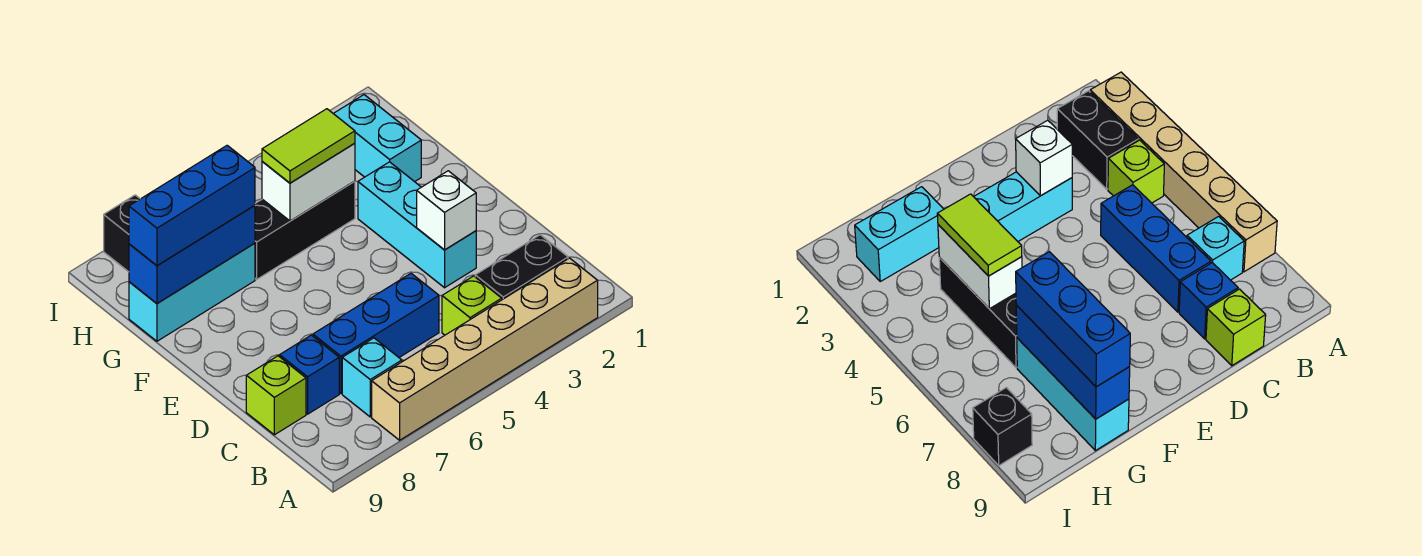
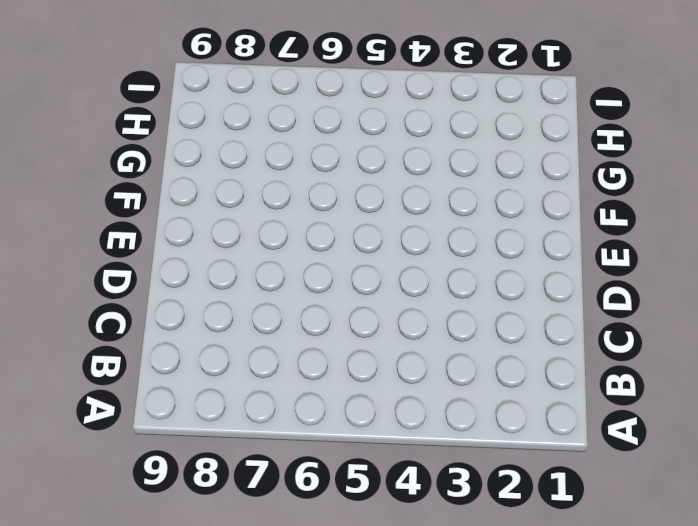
none -> tan 1x6 brick [372,258,598,440]
none -> black 1x2 brick [475,235,568,300]
none -> lime 1x1 brick [442,276,502,335]

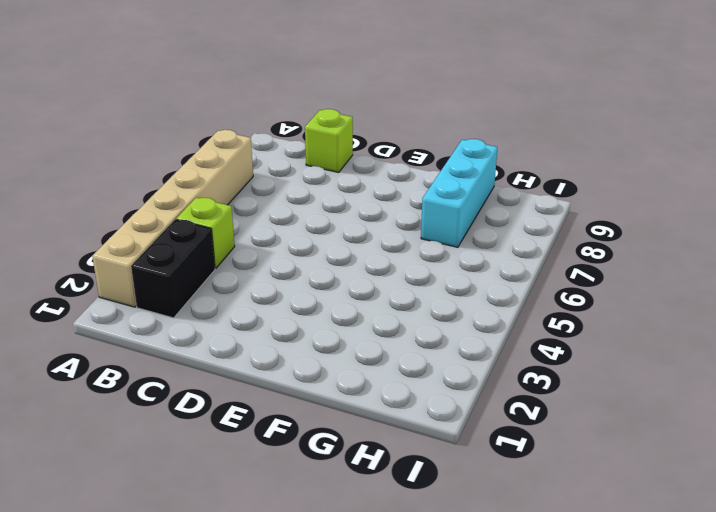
none -> cyan 1x1 brick [342,338,402,417]
none -> blue 1x3 brick [313,273,439,393]
none -> blue 1x1 brick [280,335,339,414]

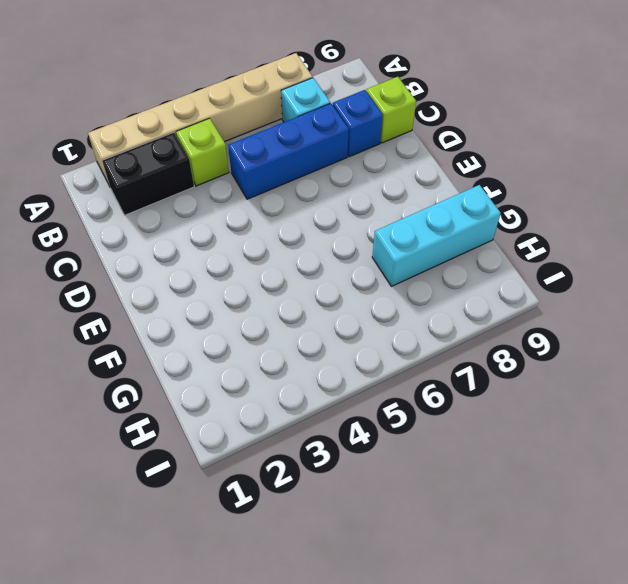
none -> cyan 1x3 brick [358,162,476,288]
none -> cyan 1x2 brick [334,95,421,182]
none -> black 1x3 brick [255,181,355,279]

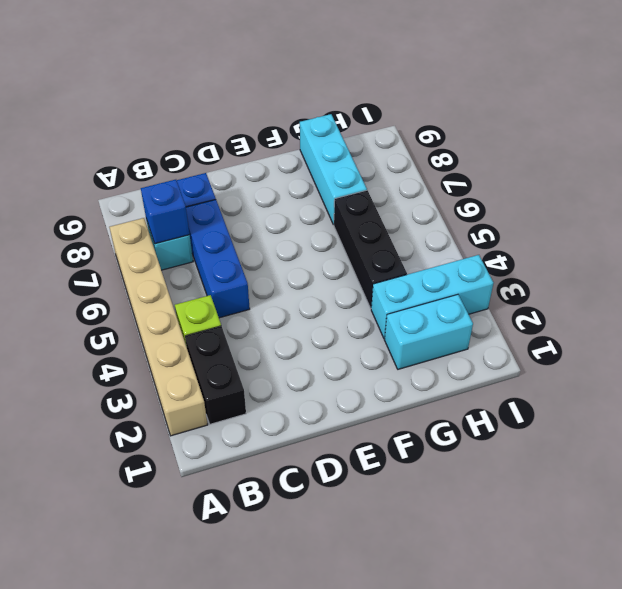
blue 1x1 brick [141,180,190,244] -> none
cyan 1x3 brick [371,255,494,338] -> cyan 1x3 brick moved to [358,162,476,288]
none -> lime 1x1 brick [246,356,306,435]
none -> black 1x1 brick [104,195,140,272]
none -> white 1x1 brick [417,171,476,250]

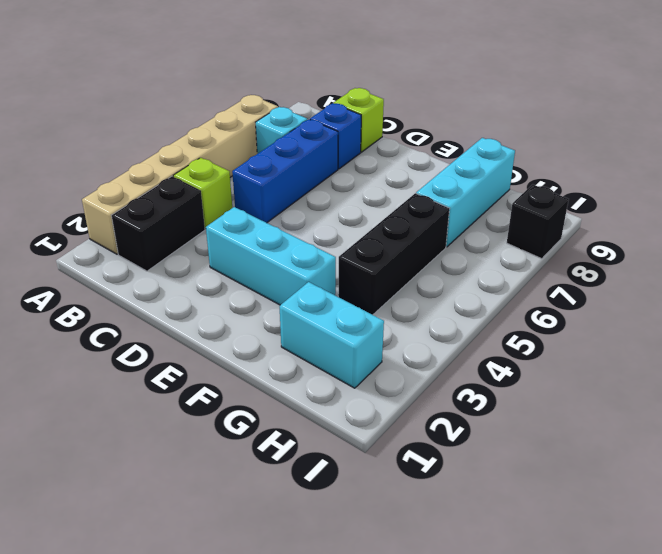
none -> white 1x1 brick [417,171,476,250]
none -> white 1x2 brick [262,143,355,221]
none -> blue 1x3 brick [129,205,255,303]

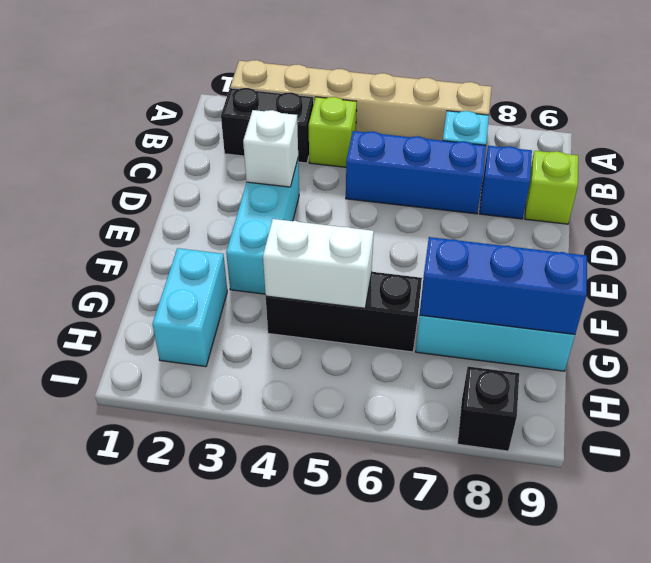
none -> lime 1x2 tile [262,109,355,183]
none -> blue 1x3 brick [129,145,255,265]

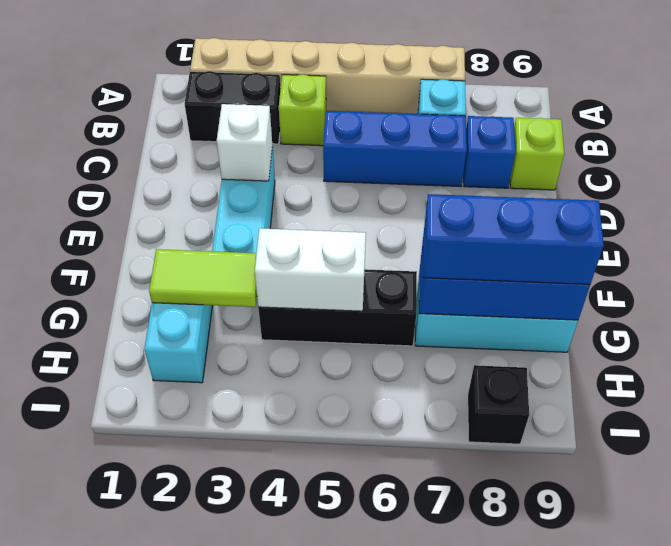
lime 1x2 tile [149,249,257,307] -> lime 1x2 tile moved to [262,109,355,183]

